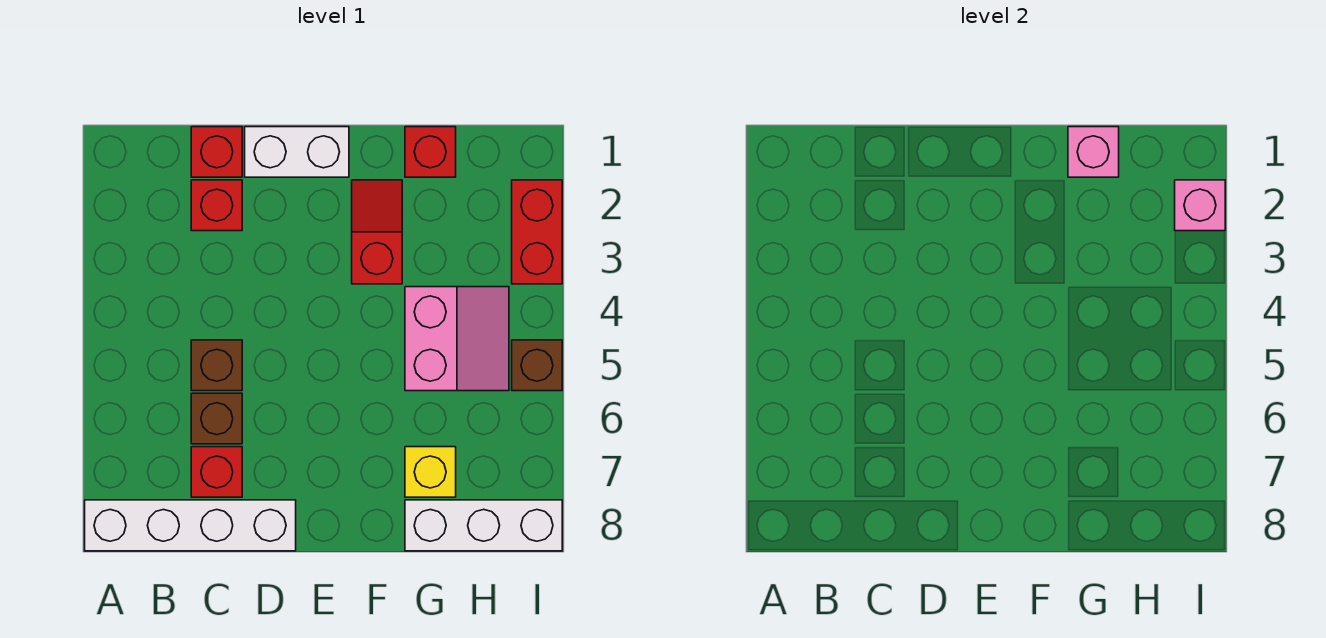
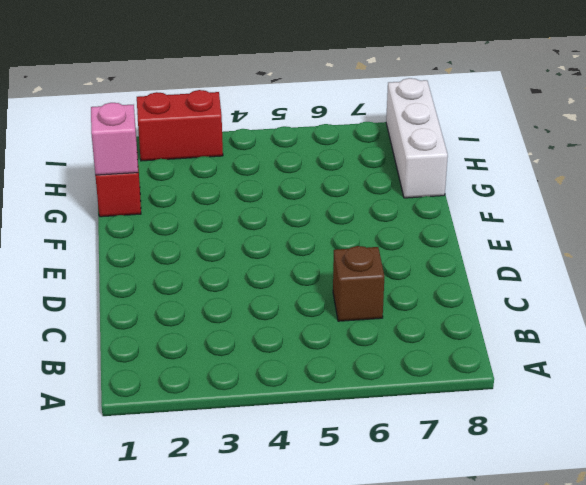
none -> white 1x4 brick [85,500,296,551]
none -> red 1x1 brick [191,127,242,177]
none -> red 1x1 brick [191,180,242,231]

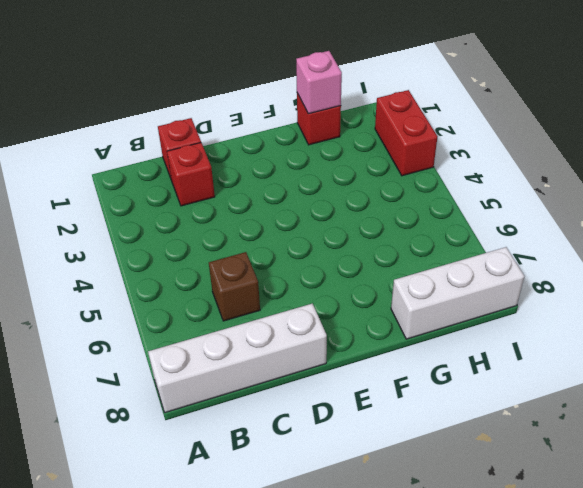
none -> brown 1x1 brick [191,340,242,391]
none -> red 1x1 brick [191,447,242,497]
none -> white 1x2 brick [245,127,349,177]

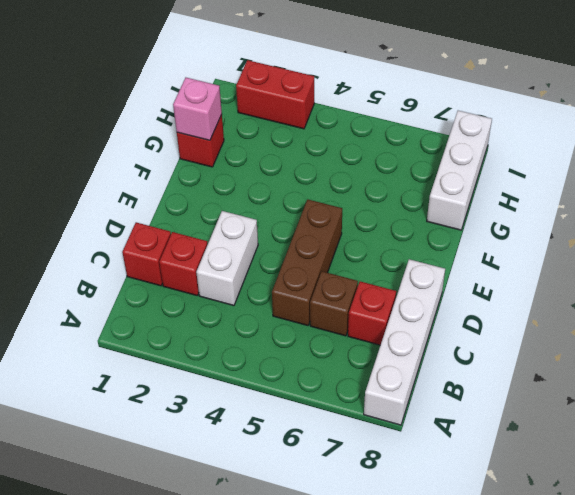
white 1x2 brick [196,211,258,305] -> white 1x2 brick moved to [245,127,349,177]
brown 1x3 brick [272,199,342,326] -> brown 1x1 brick [191,340,242,391]
none -> red 1x2 slope [352,180,402,284]
none -> pink 2x2 slope [405,287,509,391]
none -> yellow 1x1 brick [405,447,456,497]

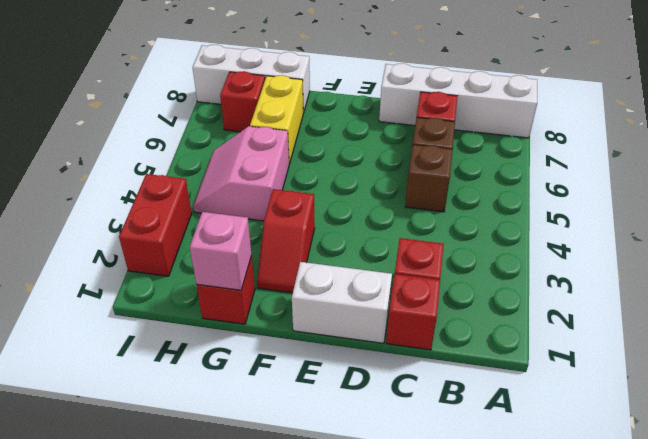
yellow 1x2 brick [250,75,303,164] -> yellow 1x1 brick [405,447,456,497]
red 1x1 brick [220,71,265,132] -> none
none -> brown 1x1 brick [512,340,562,391]
none -> pink 1x1 brick [1175,180,1225,231]

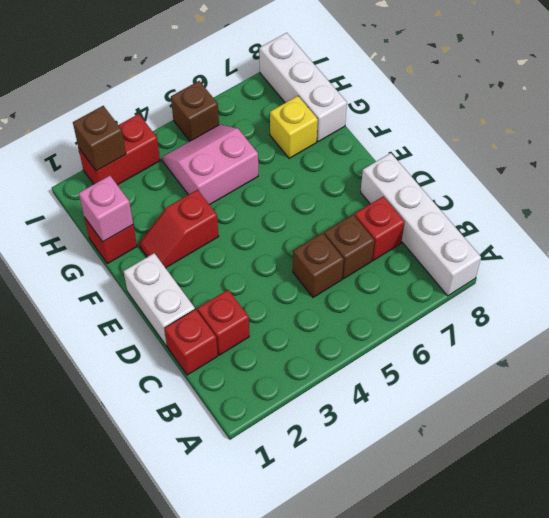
brown 1x1 brick [73,106,126,171] -> pink 1x1 brick [1175,180,1225,231]

